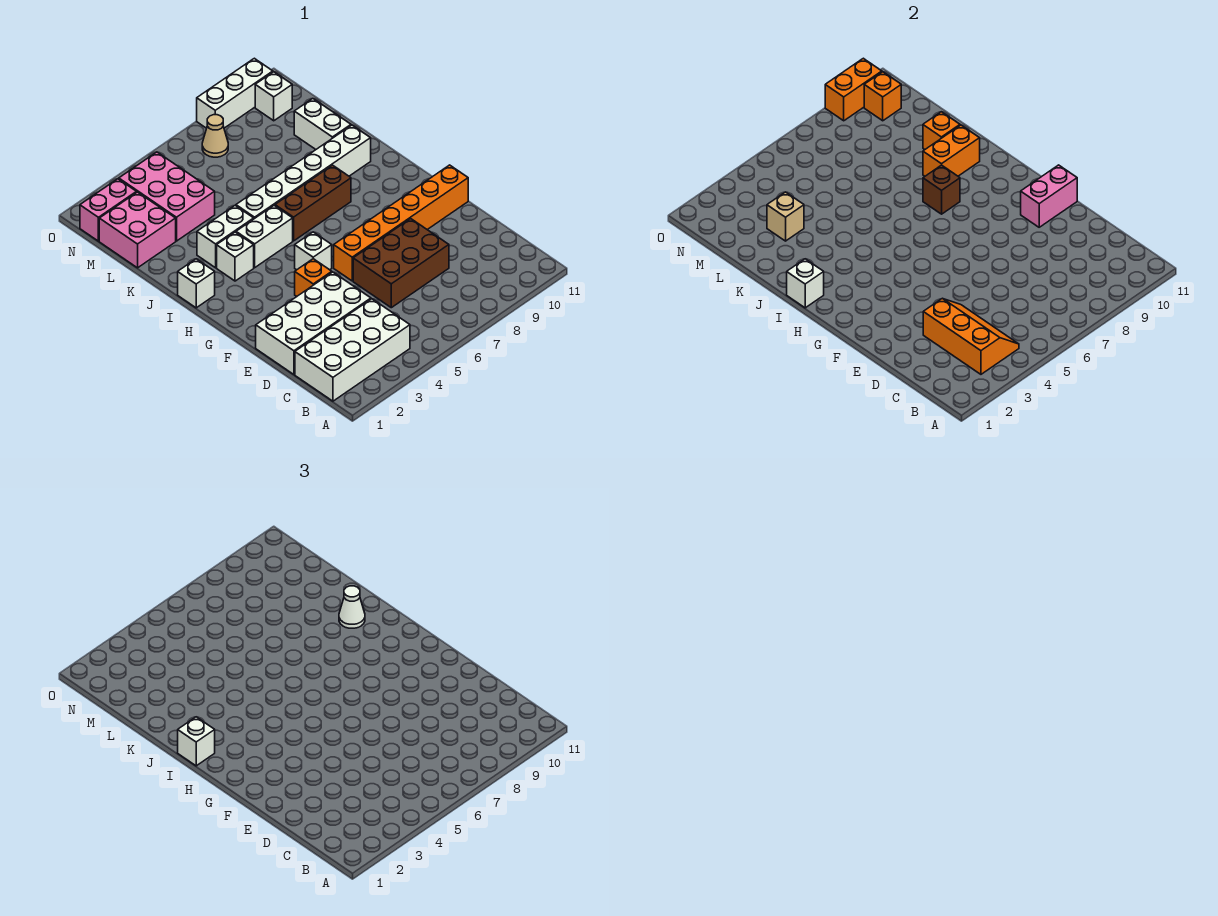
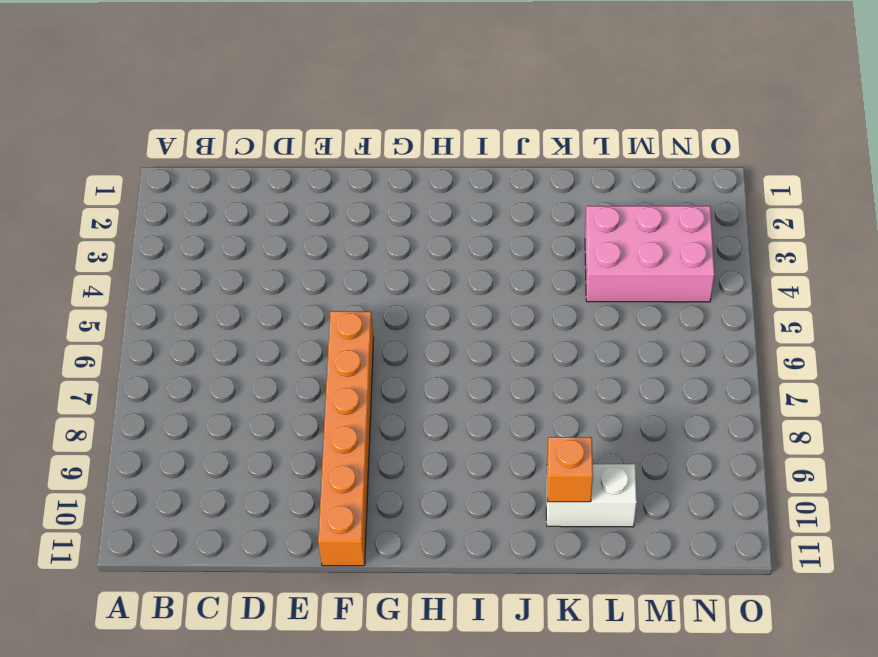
none -> white 2x4 brick [295,299,410,401]
none -> white 2x4 brick [256,272,371,374]
none -> brown 2x3 brick [353,219,449,308]
none -> orange 1x1 brick [295,259,332,297]

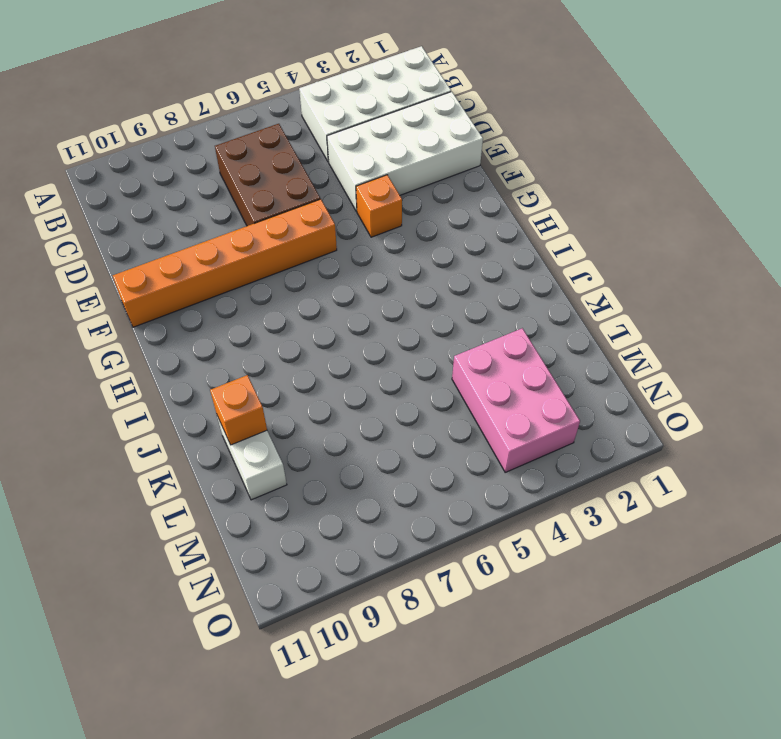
brown 2x3 brick [215,124,320,226] -> brown 2x3 brick turned to [353,219,449,308]
none -> white 1x1 brick [295,232,332,270]
none -> white 1x1 brick [178,259,215,308]
none -> white 1x1 brick [217,232,254,281]
none -> white 1x2 brick [236,206,293,268]

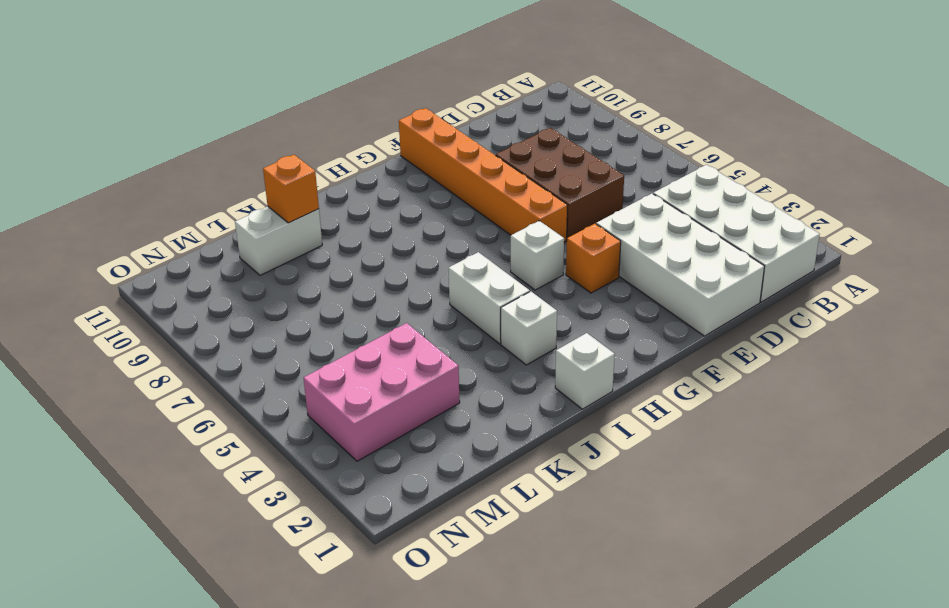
none -> brown 1x3 brick [275,165,351,241]
none -> white 1x2 brick [197,206,254,268]
none -> white 1x6 brick [236,125,371,219]
none -> pink 2x2 brick [99,192,176,268]

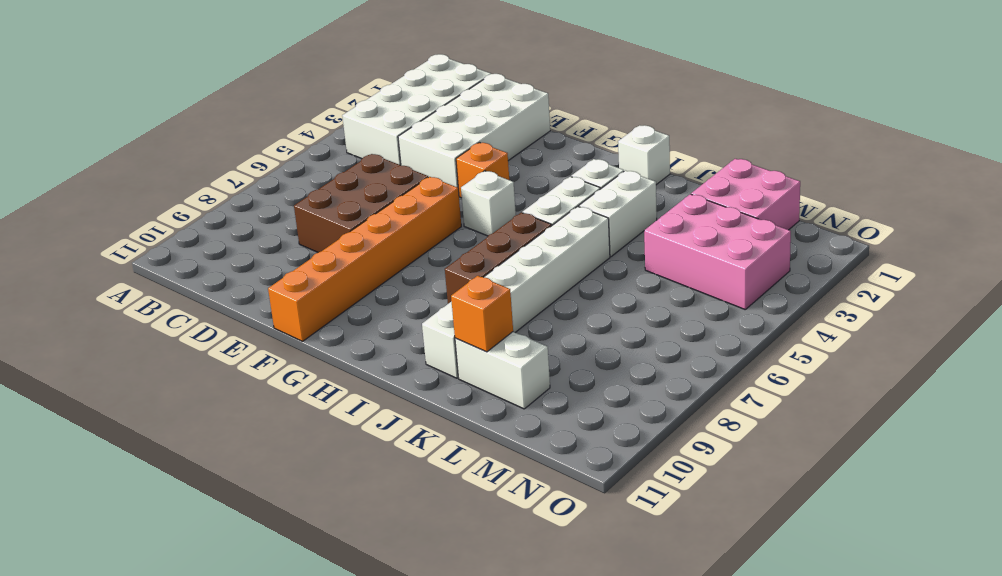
none -> pink 1x2 brick [80,179,136,241]
none -> tan 1x1 cone [202,115,228,157]
none -> white 1x1 brick [255,72,292,121]
none -> white 1x3 brick [197,58,273,128]

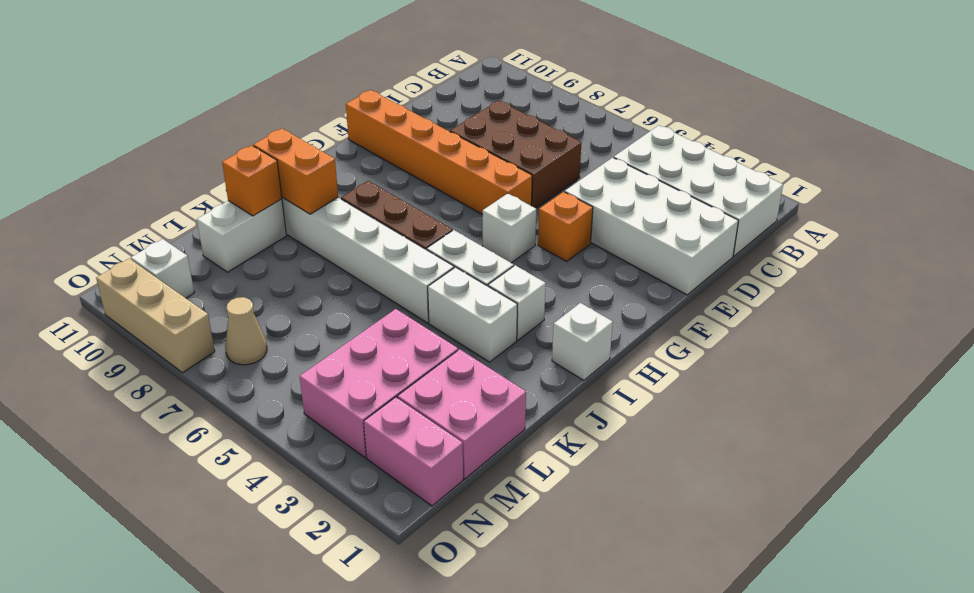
tan 1x3 brick [96,259,215,373] -> white 1x3 brick [197,58,273,128]
none -> orange 2x3 slope [923,298,1019,374]
none -> pink 1x2 brick [1021,165,1077,227]
none -> white 1x1 brick [787,259,824,308]
none -> brown 1x1 brick [923,165,960,214]

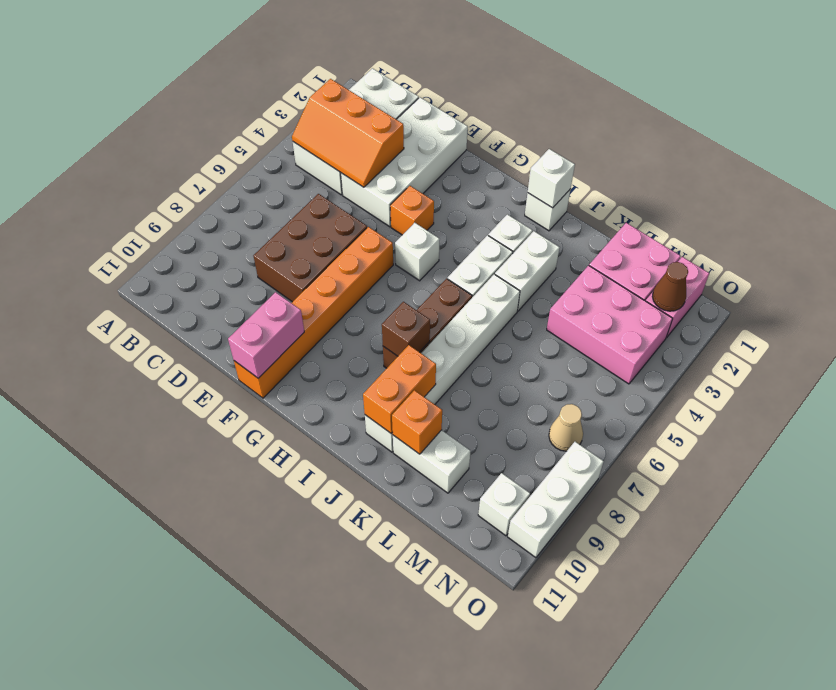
brown 1x1 cone [652,262,688,311] -> none
none -> tan 1x1 brick [767,192,804,241]
none -> orange 1x1 brick [864,72,901,121]
none -> orange 1x2 brick [825,58,882,121]
none -> white 1x1 brick [178,717,215,766]

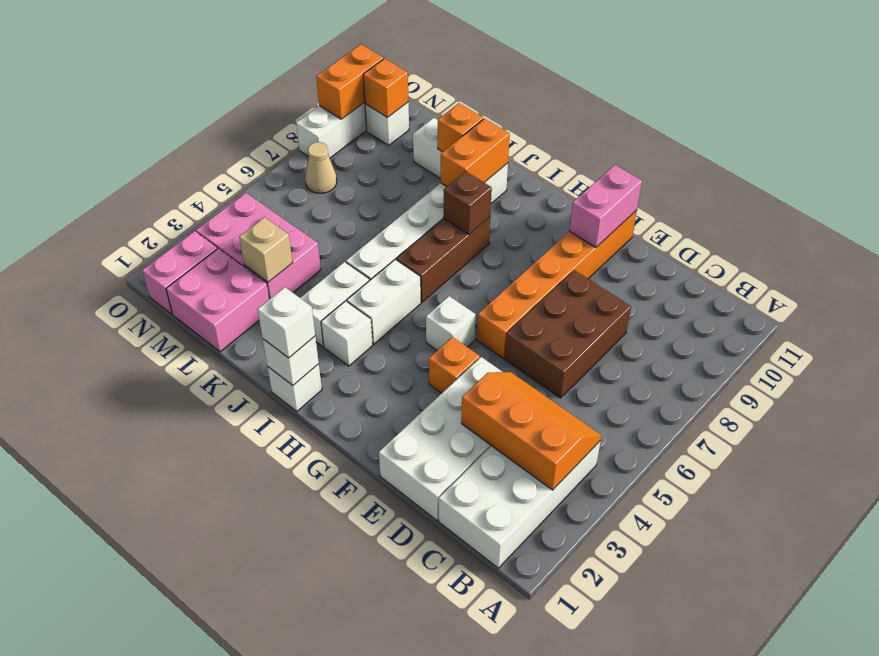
none -> white 1x1 cone [339,586,365,628]

